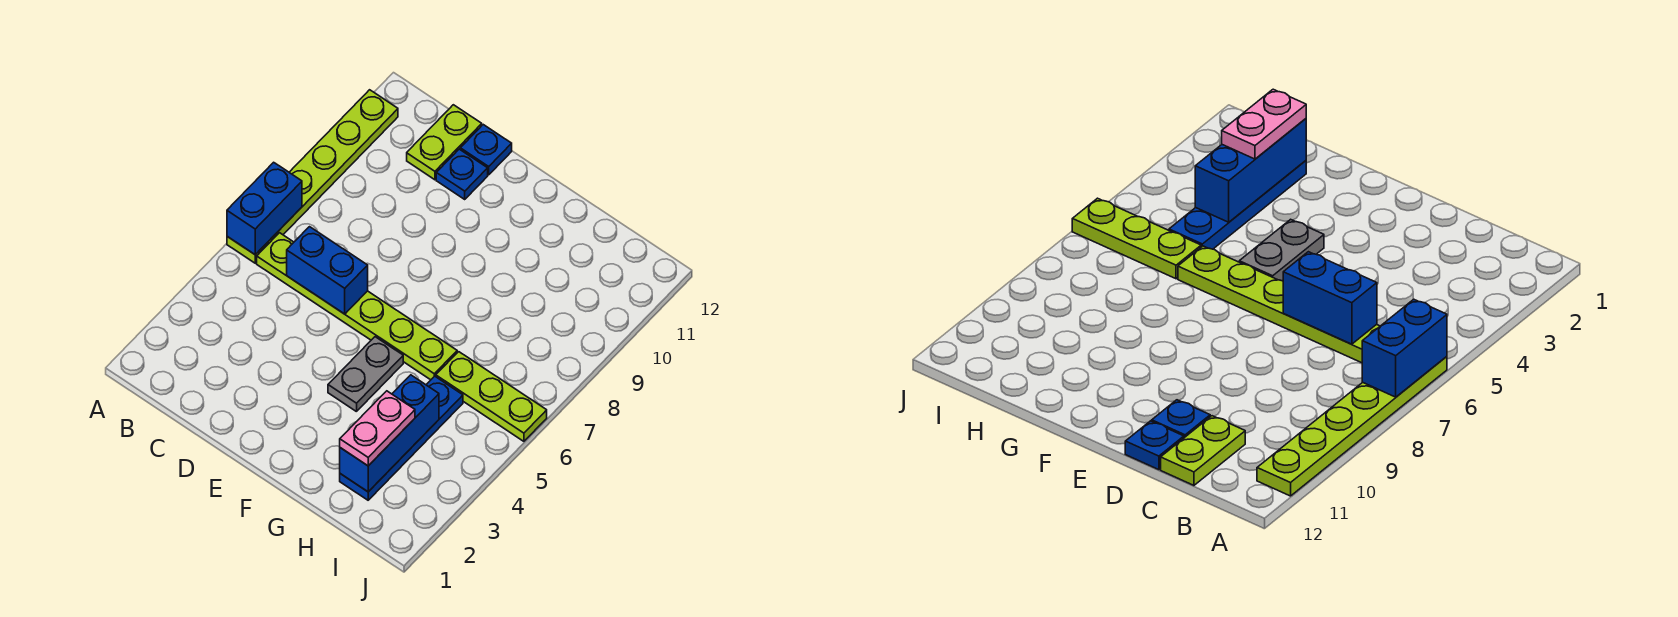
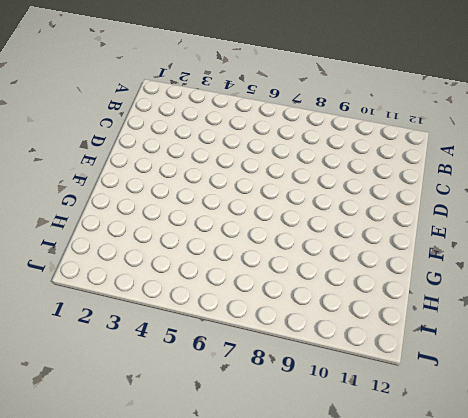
none -> lime 1x6 plate [227,90,398,263]
none -> lime 1x6 plate [257,233,457,380]
none -> lime 1x2 plate [407,105,482,180]

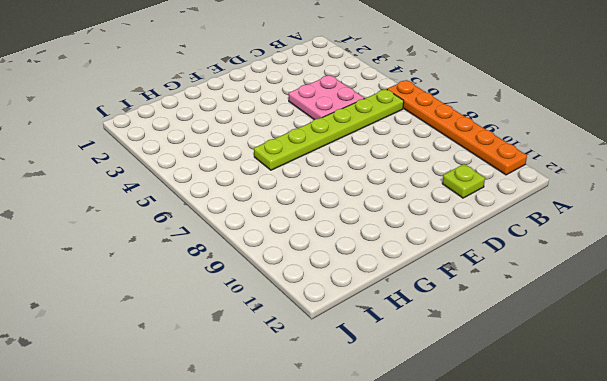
orange 1x6 plate [387,80,527,175] -> lime 1x6 plate [227,90,398,263]
pink 2x2 plate [289,75,364,120] -> none
lime 1x1 plate [442,164,485,198] -> lime 1x2 plate [407,105,482,180]
none -> blue 1x1 plate [436,149,488,199]
none -> blue 1x1 plate [460,125,512,175]
none -> grey 1x2 plate [328,337,403,412]

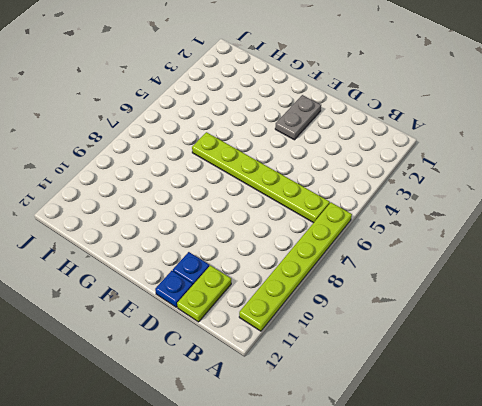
grey 1x2 plate [275,95,321,140] -> grey 1x2 plate moved to [328,337,403,412]
none -> blue 1x4 plate [340,376,463,500]
none -> lime 1x3 plate [436,352,547,441]
none -> blue 1x2 brick [227,162,302,255]

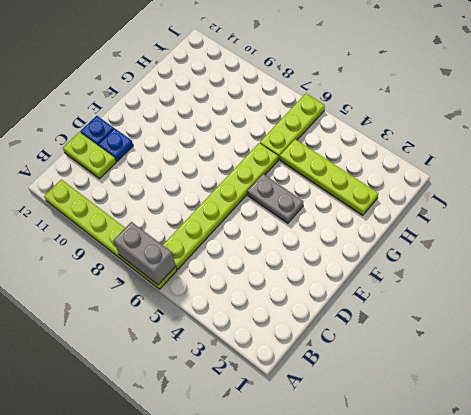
grey 1x2 brick [113,222,176,285] -> blue 1x2 brick [227,162,302,255]
lime 1x4 plate [280,139,378,215] -> blue 1x4 plate [340,376,463,500]
none -> blue 1x2 brick [287,227,368,314]
none -> blue 1x3 brick [340,375,439,492]
none -> pink 1x2 plate [340,391,415,466]

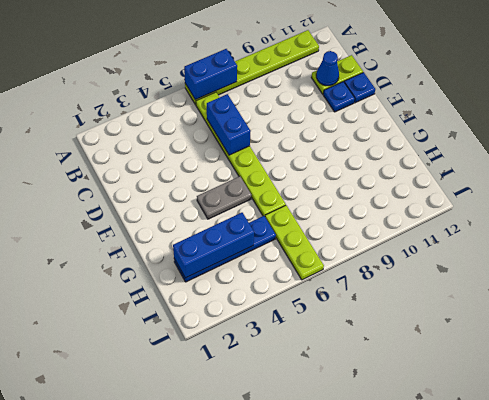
blue 1x1 cone [316,51,339,86] -> none
none -> pink 1x2 plate [340,391,415,466]

